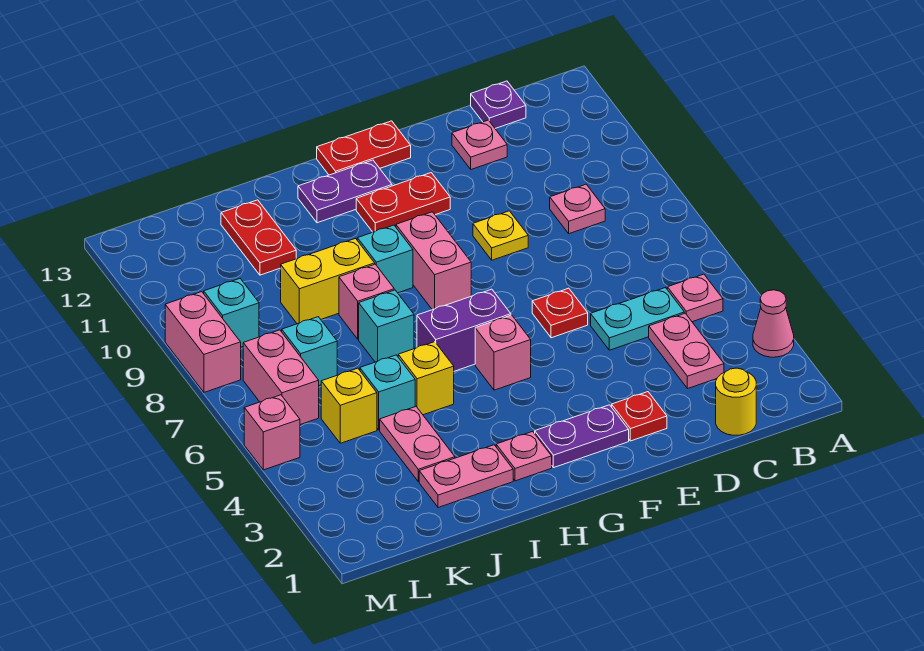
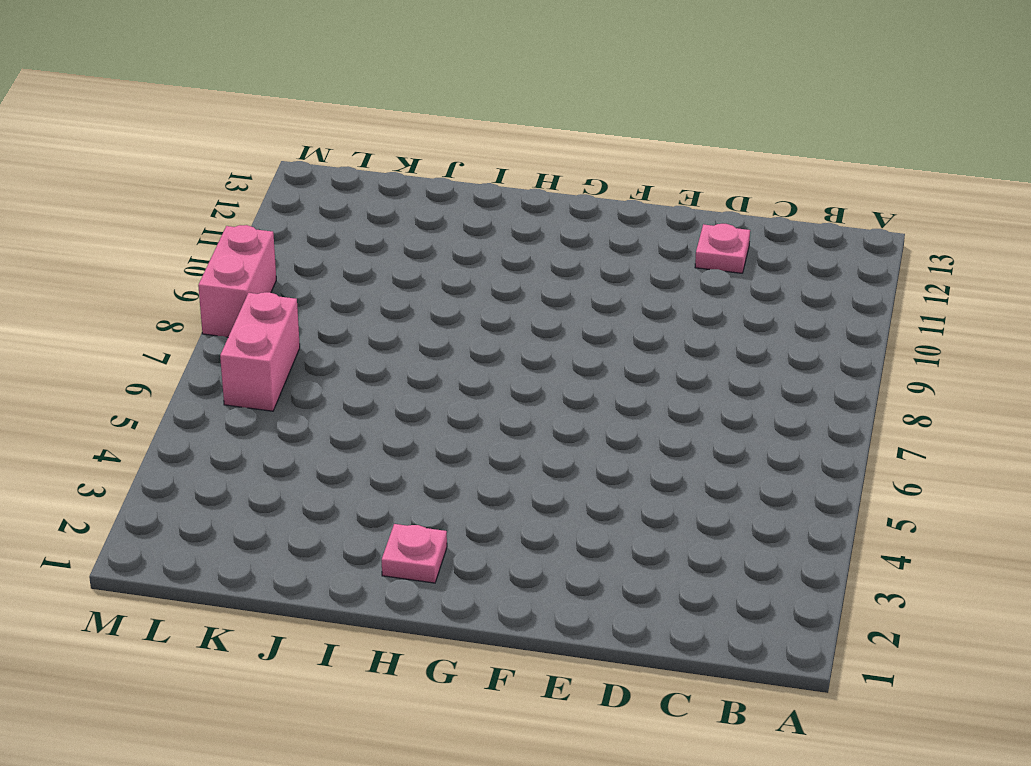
none -> pink 1x1 cone [753,290,794,357]
none -> pink 1x1 plate [667,274,723,322]
none -> yellow 1x1 round brick [716,368,756,435]
none -> pink 1x2 plate [649,313,724,389]

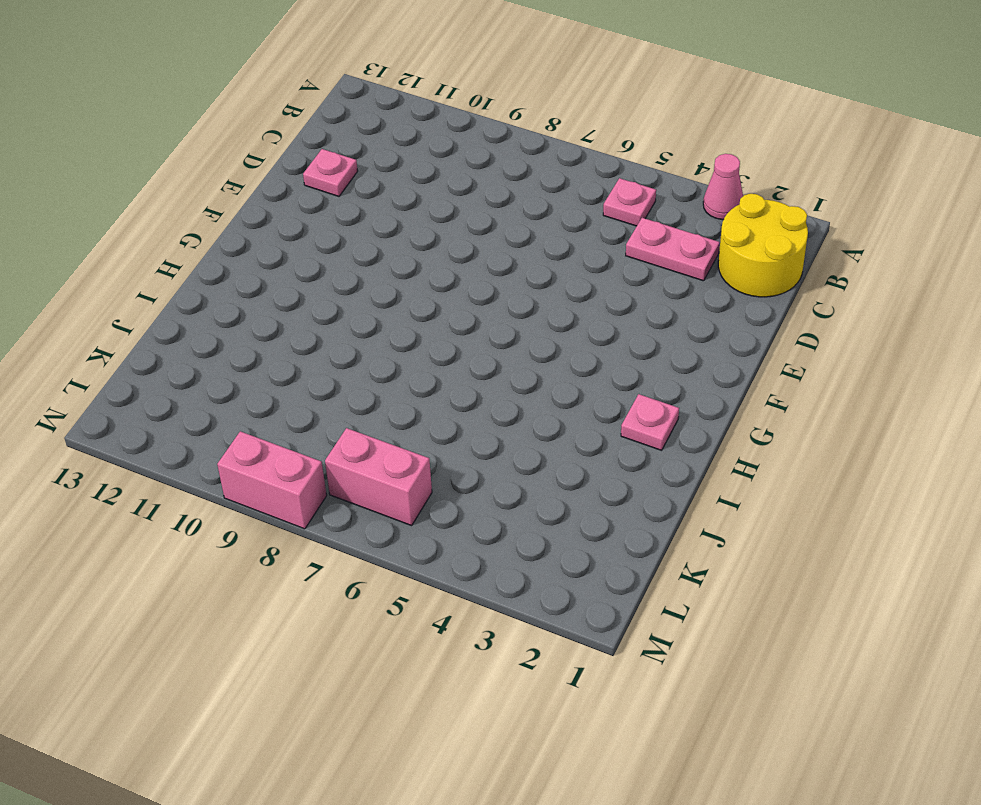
yellow 2x2 round brick [718,194,808,297] -> yellow 1x1 round brick [716,368,756,435]
none -> cyan 1x2 plate [591,288,684,350]
none -> pink 1x1 plate [550,184,605,234]
none -> purple 1x1 plate [471,81,526,128]
none -> red 1x1 plate [612,392,667,441]

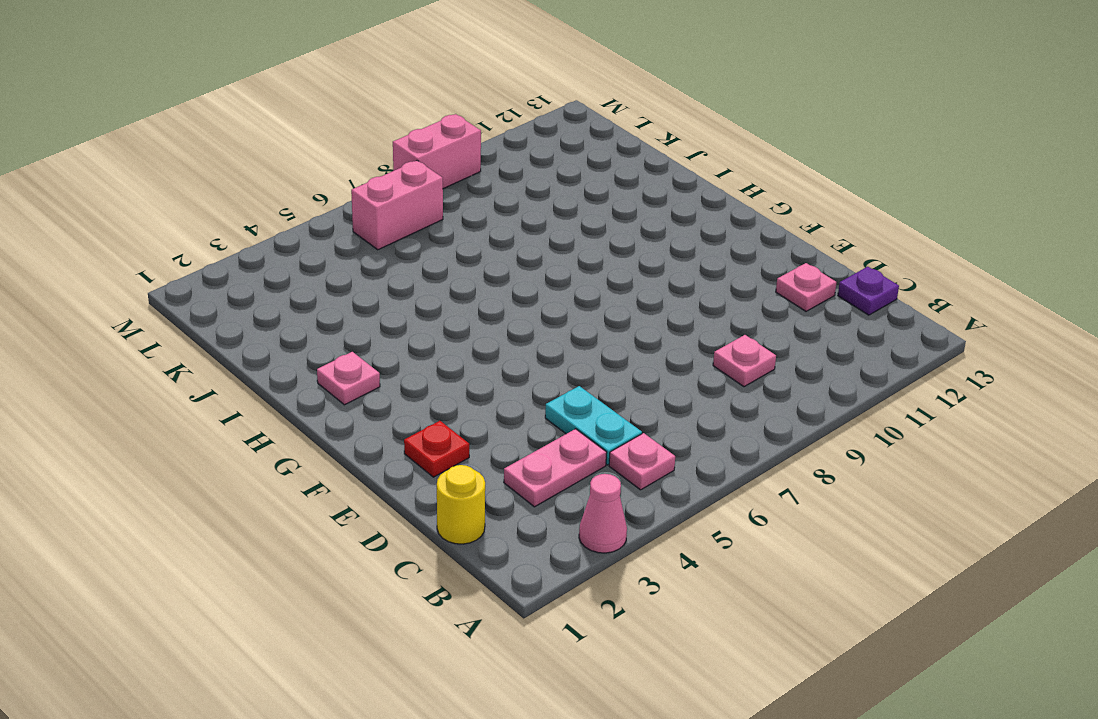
none -> red 1x1 plate [532,288,588,338]
none -> yellow 1x1 plate [473,211,528,260]
none -> purple 1x2 plate [535,405,629,468]
none -> red 1x2 plate [356,173,450,232]

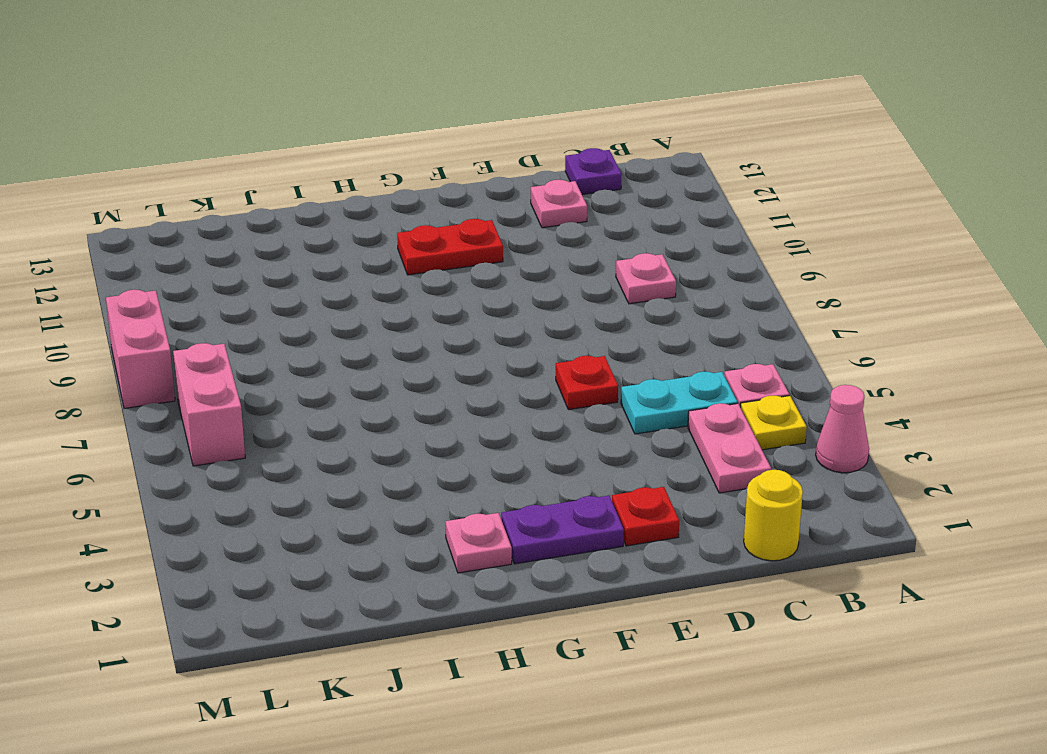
yellow 1x1 plate [741,396,807,450] -> yellow 1x1 plate moved to [473,211,528,260]
none -> red 1x2 plate [317,121,411,175]
none -> pink 1x1 brick [475,315,531,390]
none -> purple 1x2 brick [417,289,511,371]
none -> pink 1x2 brick [396,212,471,310]

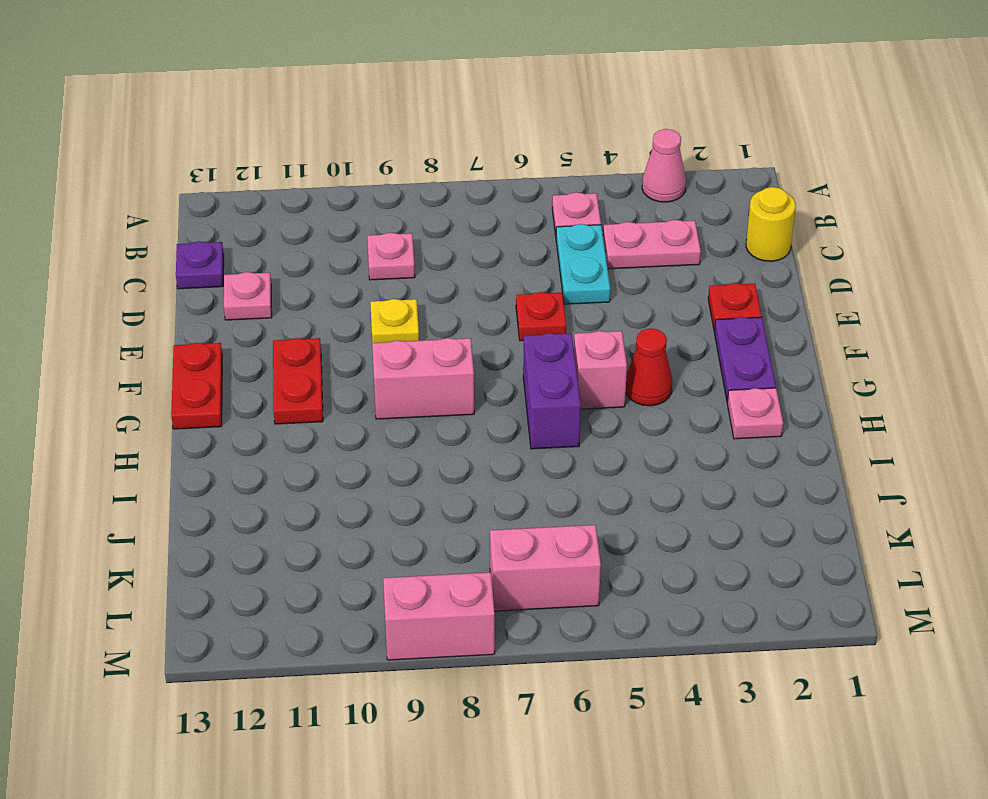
red 1x1 cone [626,329,672,406] -> none
none -> purple 1x2 plate [298,160,392,223]
none -> cyan 1x1 brick [357,225,413,293]
none -> pink 1x2 plate [419,445,513,508]
none -> yellow 1x1 brick [398,342,454,415]

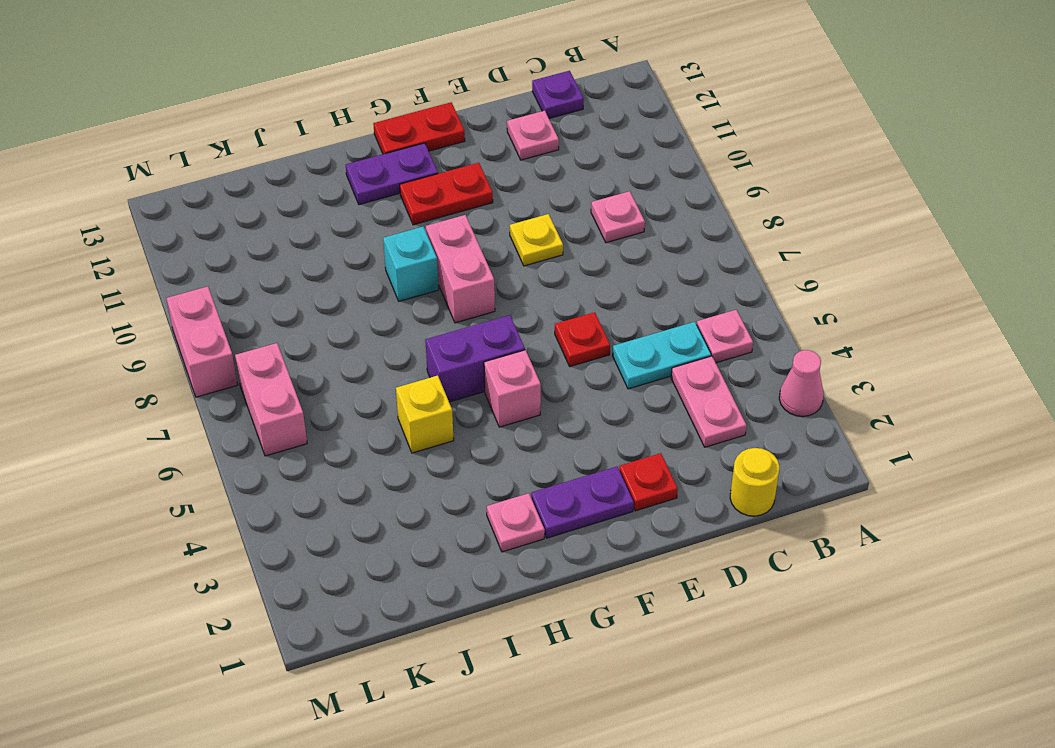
none -> pink 1x2 plate [419,445,513,508]
none -> cyan 1x1 brick [359,290,414,362]
none -> pink 1x1 brick [339,264,394,339]
none -> yellow 1x2 brick [281,239,375,324]

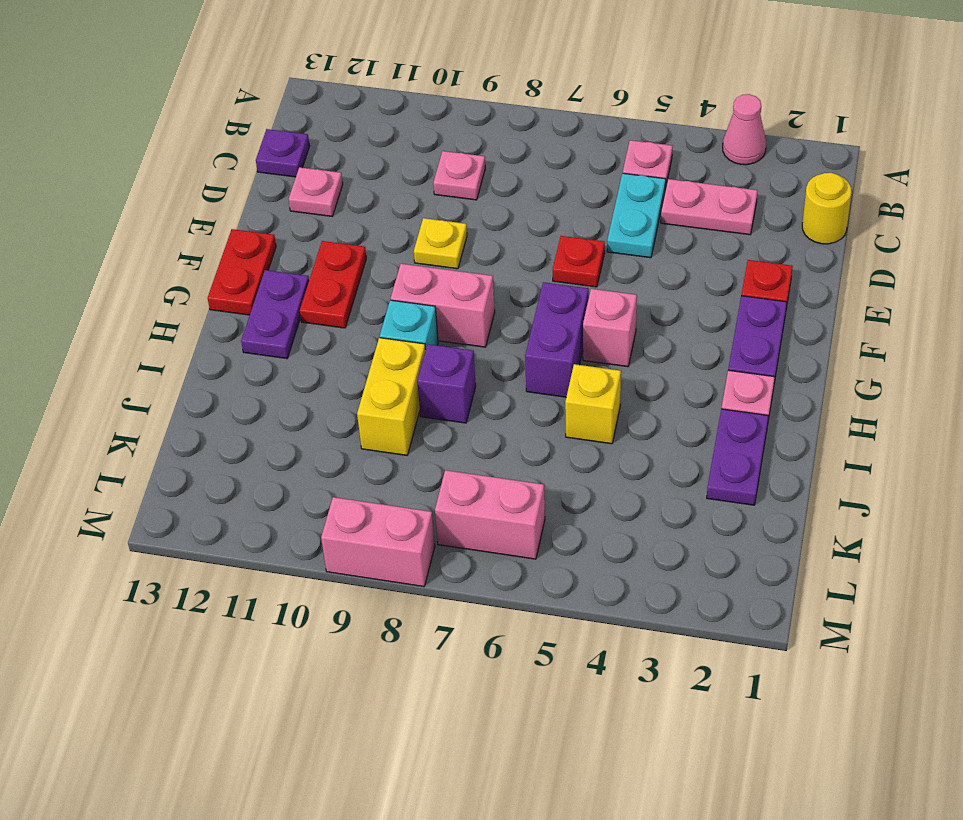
purple 1x2 plate [707,409,769,505] -> pink 1x2 plate [419,445,513,508]
purple 1x1 brick [417,344,476,423] -> pink 1x1 brick [339,264,394,339]
none -> cyan 1x1 brick [359,290,414,362]
none -> pink 1x2 plate [380,406,455,482]
none -> cyan 1x1 brick [360,355,415,430]
none -> red 1x2 plate [221,200,296,275]

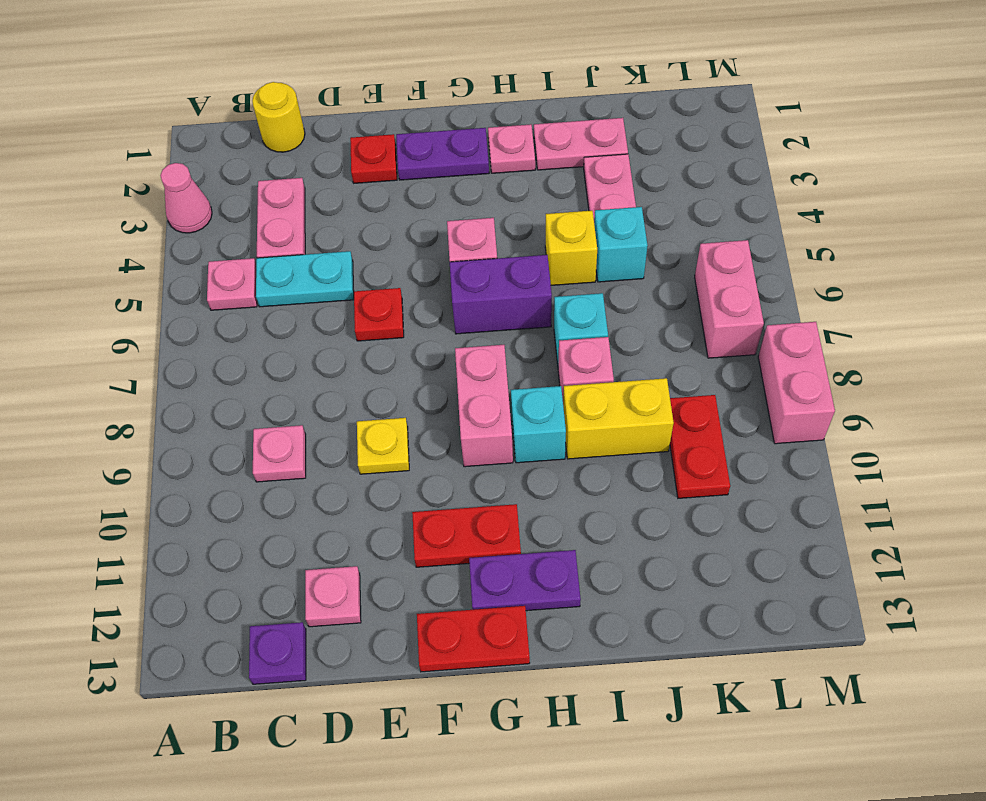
red 1x2 plate [670,395,730,498] -> red 1x2 plate moved to [221,200,296,275]
none -> yellow 1x1 brick [321,368,377,443]
none -> cyan 1x1 brick [282,317,337,385]
none -> cyan 1x1 brick [204,279,259,347]
none -> pink 1x1 brick [244,395,300,470]

